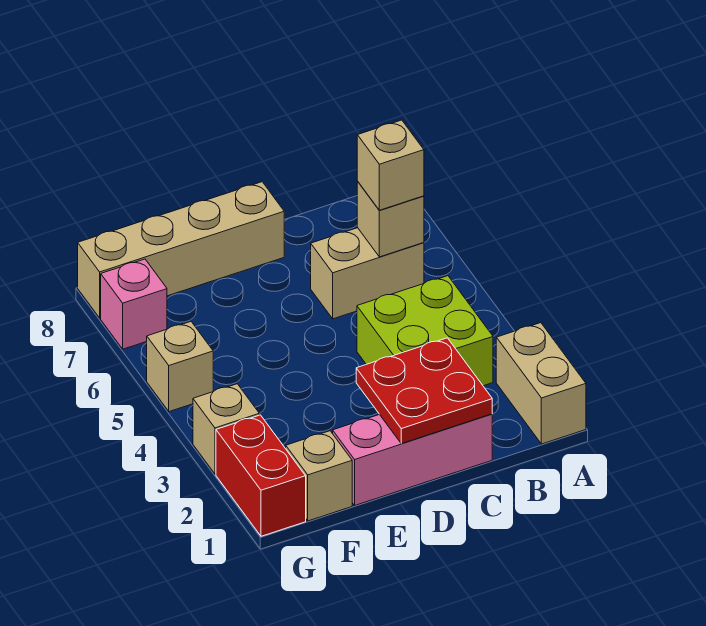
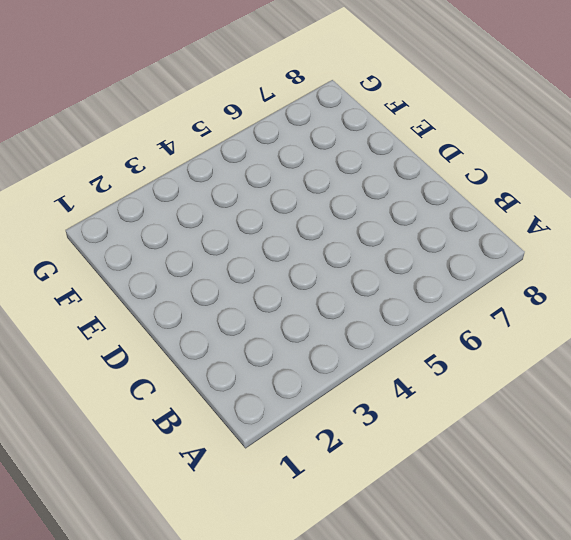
none -> tan 1x2 brick [496,323,586,444]
none -> lime 2x2 brick [357,276,493,386]
none -> tan 1x2 brick [311,228,424,319]

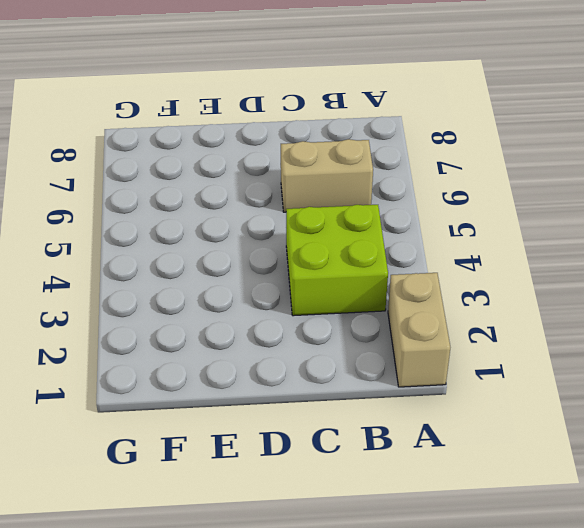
none -> pink 1x3 brick [333,414,492,505]
none -> tan 1x4 brick [78,182,284,318]
none -> tan 1x1 brick [286,431,352,521]

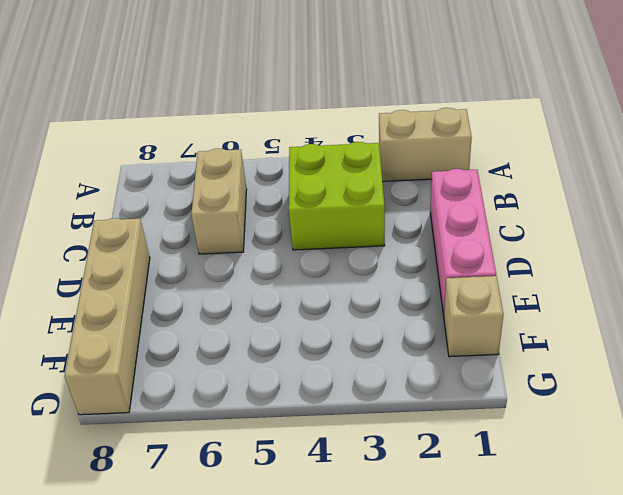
none -> red 1x2 brick [216,415,306,536]
none -> tan 1x1 brick [193,384,259,474]
none -> tan 1x1 brick [147,322,213,412]

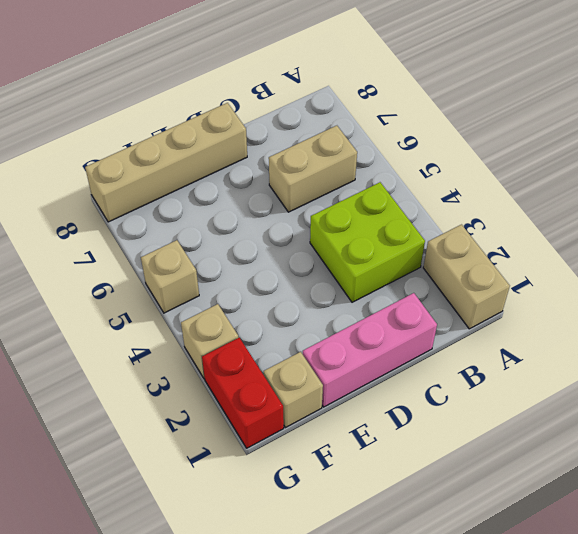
none -> pink 1x1 brick [101,259,167,349]
none -> tan 1x1 brick [357,182,424,257]
none -> red 2x2 plate [356,338,492,444]

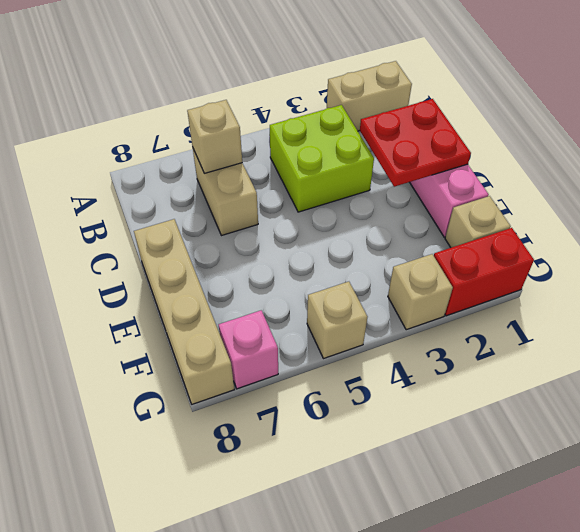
none -> tan 1x1 brick [357,120,424,210]

